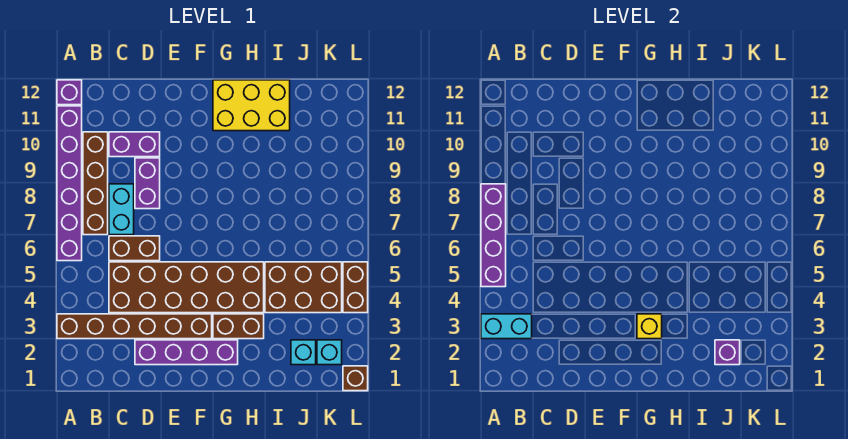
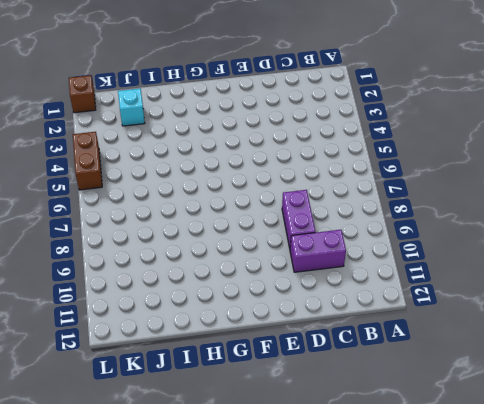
none -> brown 1x6 brick [57,314,212,339]
none -> purple 1x6 brick [57,106,82,261]
none -> purple 1x1 brick [57,80,82,105]

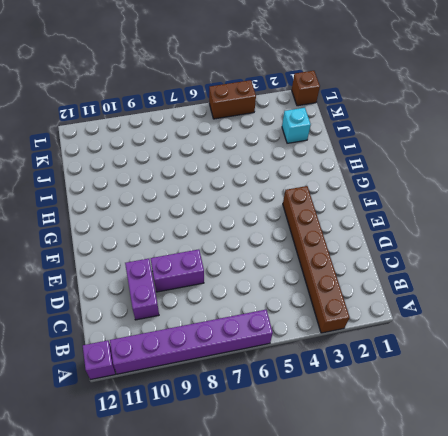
none -> brown 1x4 brick [83,132,108,235]
none -> brown 2x6 brick [109,262,264,313]
none -> brown 1x2 brick [109,236,160,261]

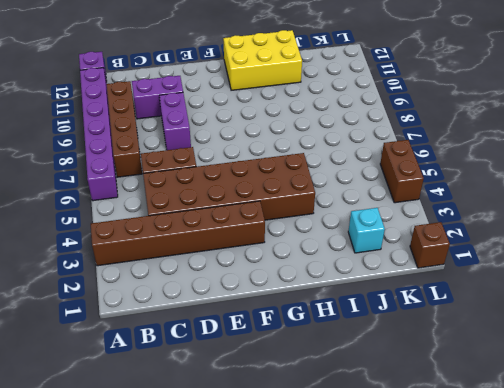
none -> cyan 1x2 brick [109,184,134,235]
none -> purple 1x4 brick [135,340,238,365]
none -> brown 1x2 brick [213,314,264,339]

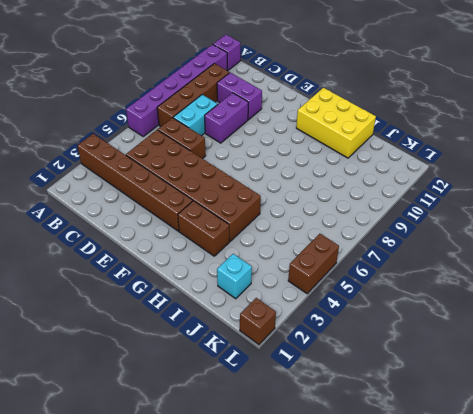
none -> purple 1x4 brick [135,340,238,365]
none -> brown 2x3 brick [265,262,342,313]
none -> cyan 1x1 brick [317,340,342,365]

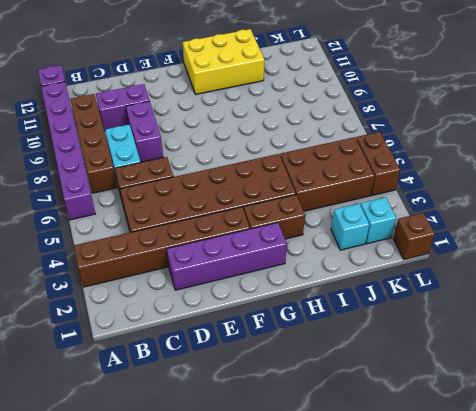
none -> cyan 1x2 brick [481,314,532,339]
none -> purple 1x4 brick [481,184,506,287]
none -> yellow 1x1 brick [637,314,662,339]

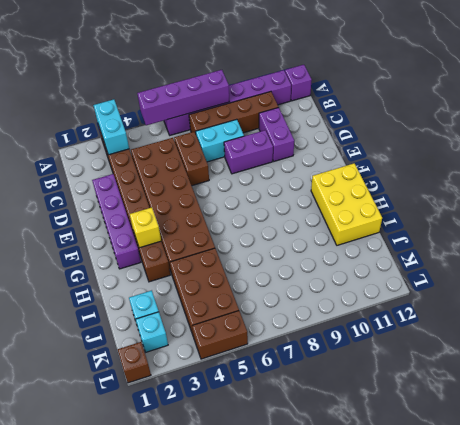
none -> purple 1x1 brick [715,340,740,365]

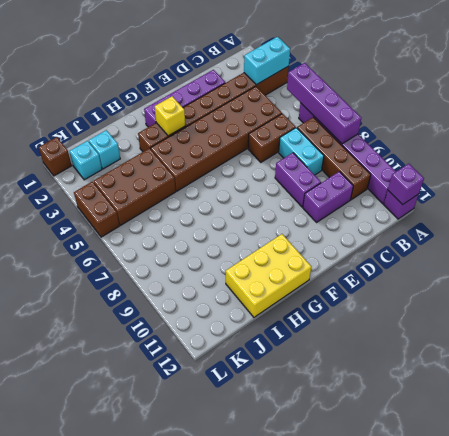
purple 1x1 brick [388,164,424,205] -> purple 1x1 brick moved to [715,340,740,365]

